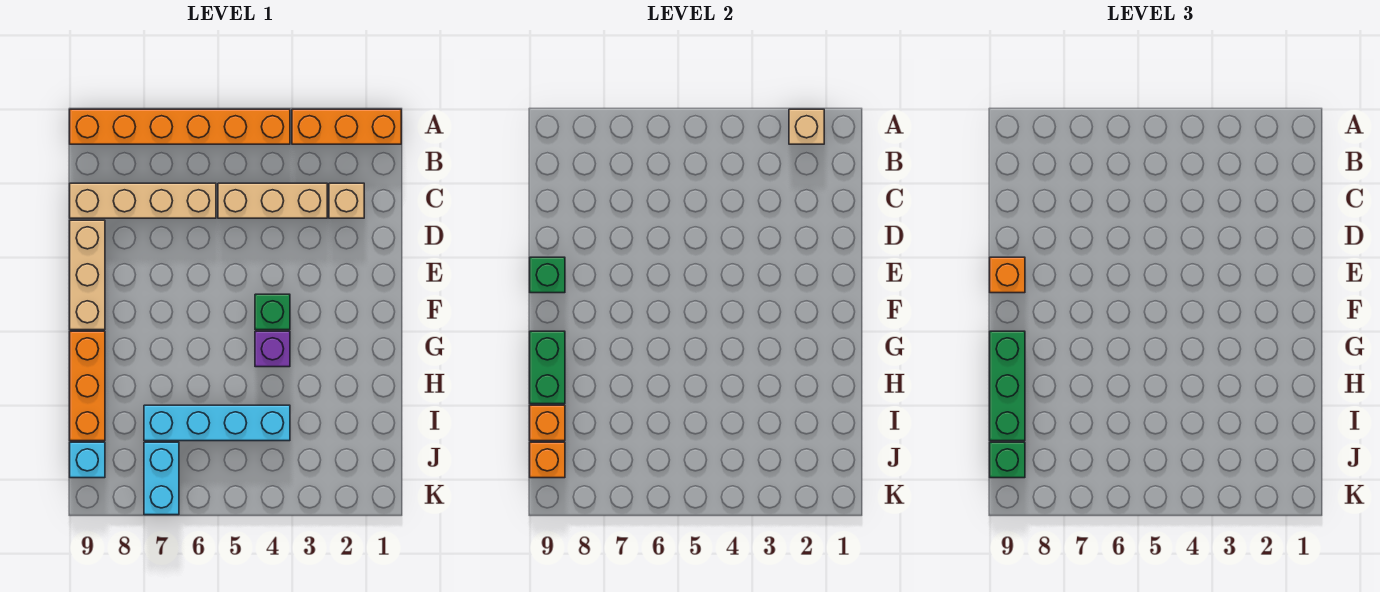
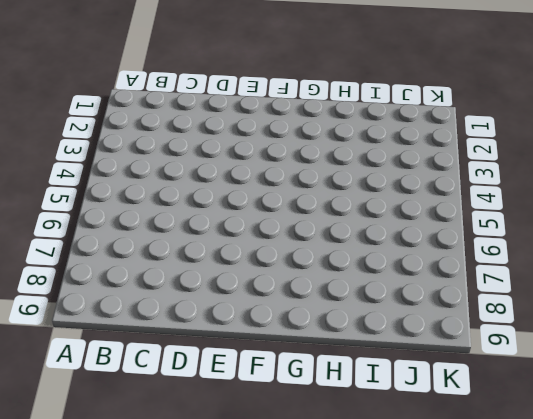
none -> orange 1x3 brick [292,109,401,144]
none -> orange 1x6 brick [70,109,290,144]
none -> tan 1x1 brick [329,183,364,218]

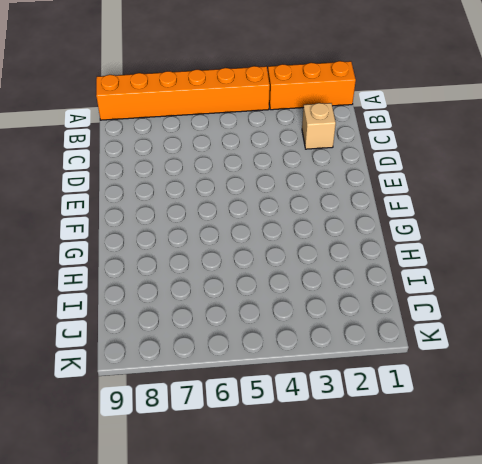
none -> tan 1x3 brick [218,183,327,218]
none -> tan 1x4 brick [70,183,216,218]
none -> tan 1x3 brick [70,220,105,330]

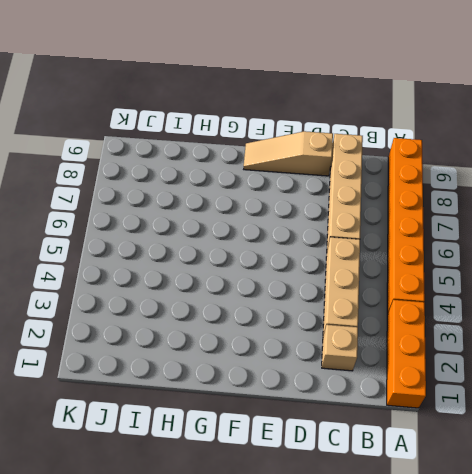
tan 1x3 slope [244,131,333,176] -> tan 1x3 brick [70,220,105,330]
none -> green 1x1 brick [255,294,290,330]
none -> purple 1x1 brick [255,331,290,367]
none -> orange 1x3 brick [70,331,105,441]

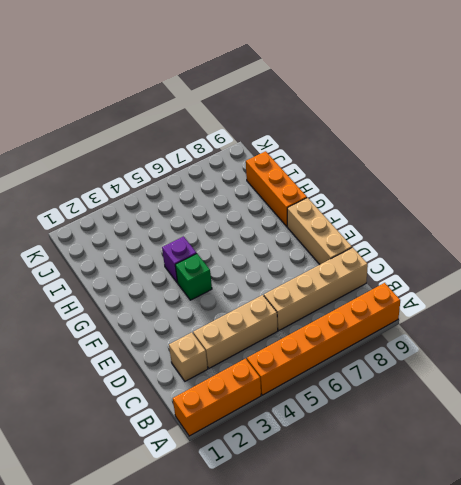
none -> cyan 1x4 brick [144,405,290,441]
none -> cyan 1x2 brick [144,442,179,515]
none -> cyan 1x1 brick [70,442,105,478]

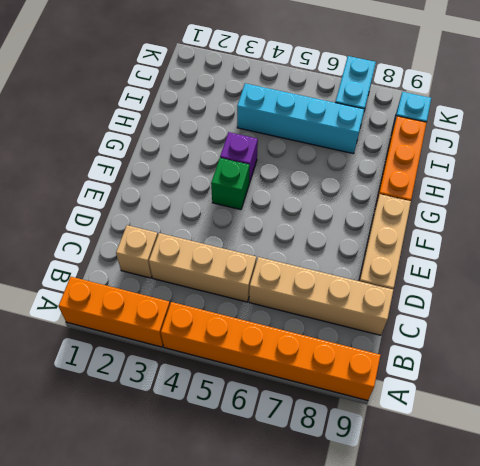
none -> tan 1x1 brick [789,109,824,144]
none -> green 1x1 brick [530,257,565,293]
none -> green 1x2 brick [530,331,565,404]

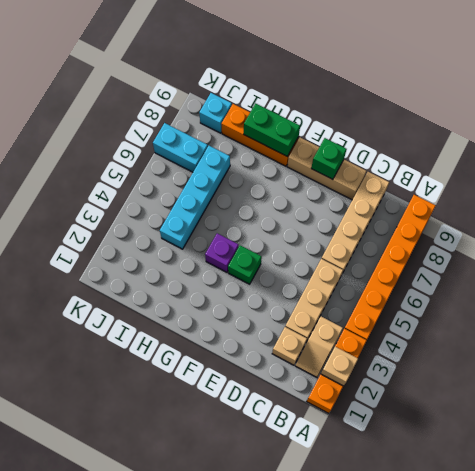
tan 1x2 slope [295,317,343,377] -> none
none -> orange 1x1 brick [530,405,565,441]
none -> orange 1x1 brick [530,442,565,478]
none -> orange 1x1 brick [990,257,1025,293]

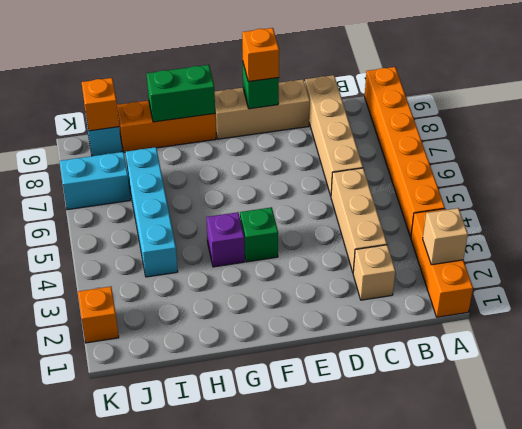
orange 1x1 brick [78,286,119,343] -> orange 1x1 brick moved to [530,405,565,441]
none -> green 1x3 brick [990,331,1025,441]
none -> green 1x1 brick [990,442,1025,478]

